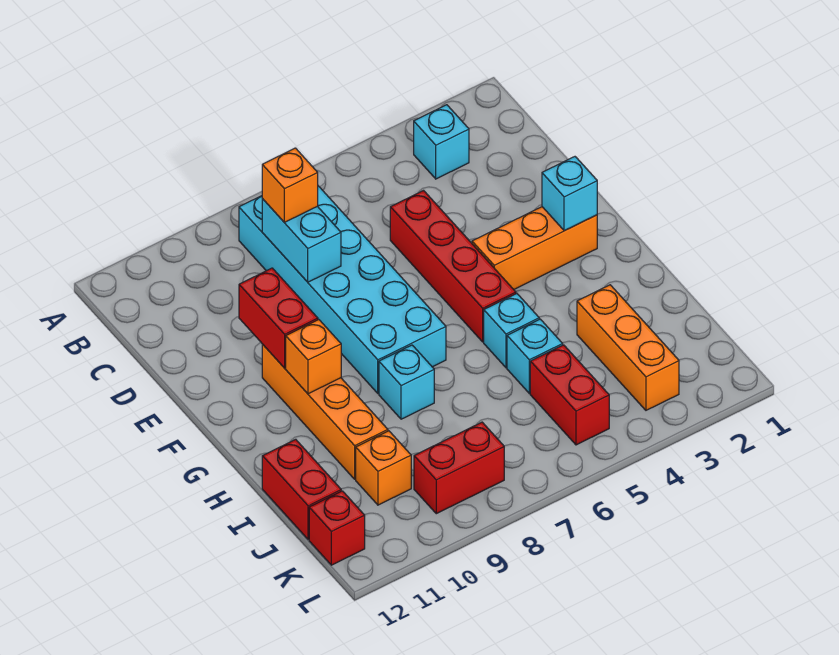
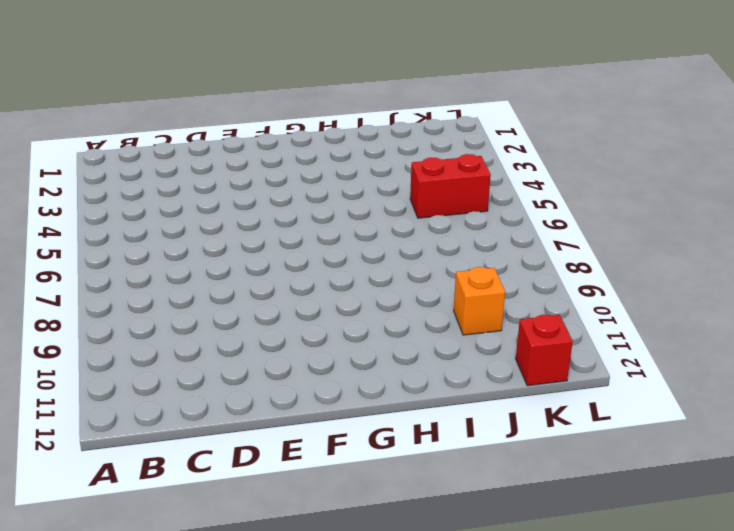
none -> cyan 1x1 brick [414,105,469,179]
none -> cyan 2x6 brick [239,186,446,393]
none -> red 1x4 brick [390,191,516,342]

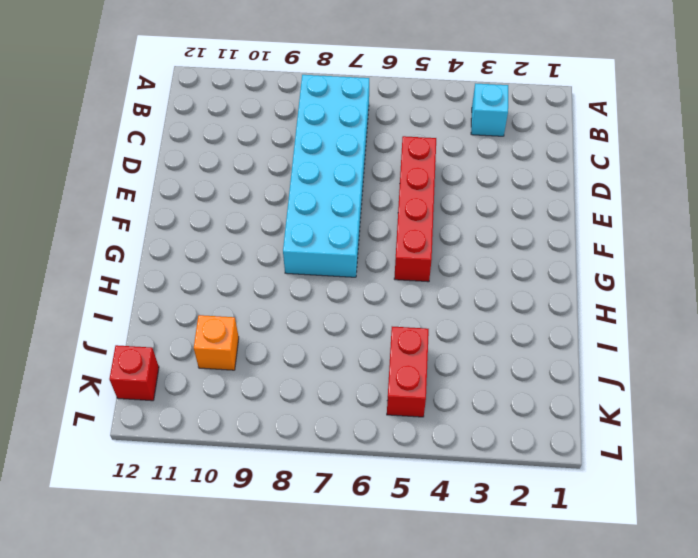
none -> orange 1x3 brick [472,207,597,289]
none -> orange 1x4 brick [262,344,388,479]
none -> cyan 1x1 brick [484,294,539,368]

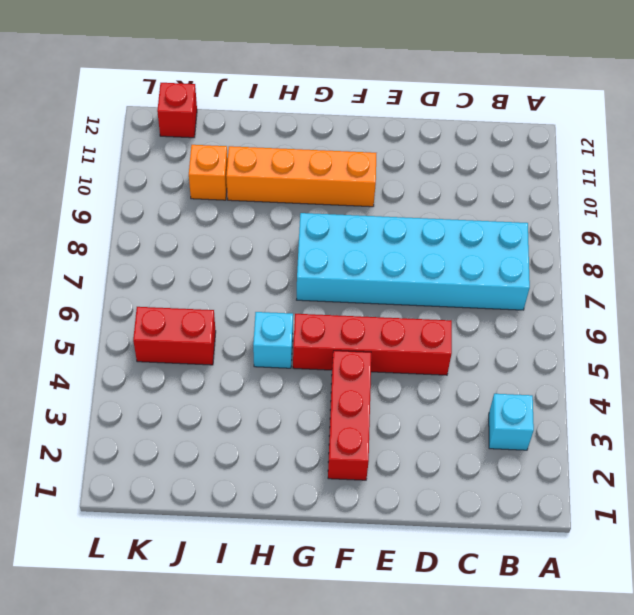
red 1x3 brick [328,351,371,480] -> orange 1x3 brick [472,207,597,289]
none -> cyan 1x1 brick [379,345,434,419]
none -> orange 1x3 brick [577,285,679,410]
none -> cyan 1x1 brick [507,319,563,393]

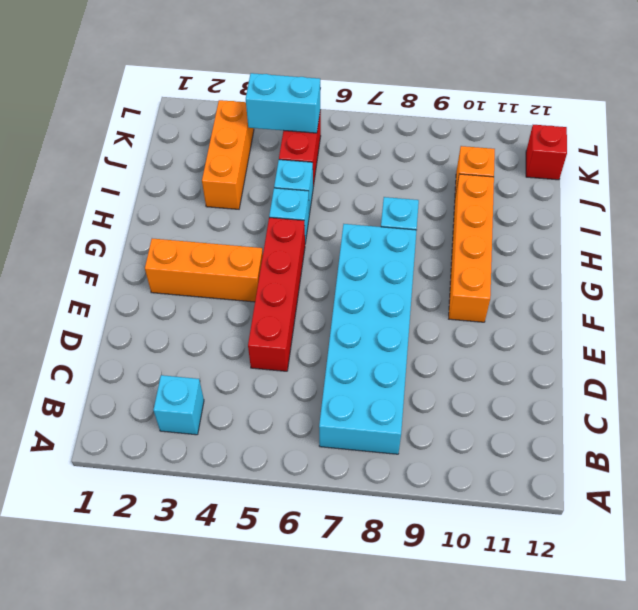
cyan 1x2 brick [246,73,320,133] -> cyan 1x2 brick turned to [262,199,341,282]
none -> red 1x2 brick [262,439,341,539]
none -> red 1x2 brick [414,422,504,514]
none -> red 1x2 brick [239,268,318,368]

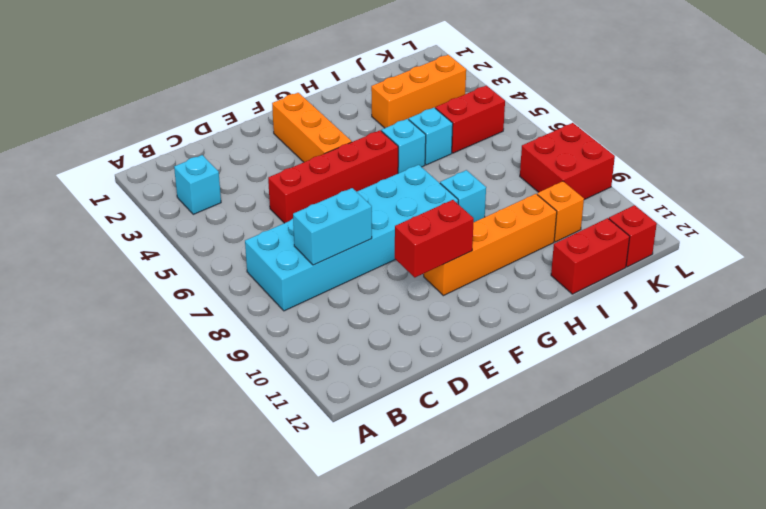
red 2x2 brick [520,123,615,200] -> red 1x2 brick [414,422,504,514]
none -> cyan 1x1 brick [542,157,597,231]
none -> orange 1x1 brick [286,320,341,394]
none -> orange 1x1 brick [262,148,318,222]

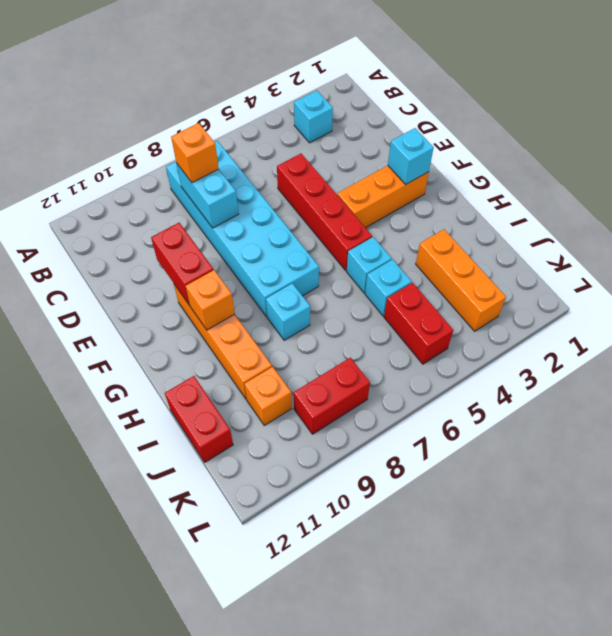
none -> red 1x1 brick [309,491,365,565]

